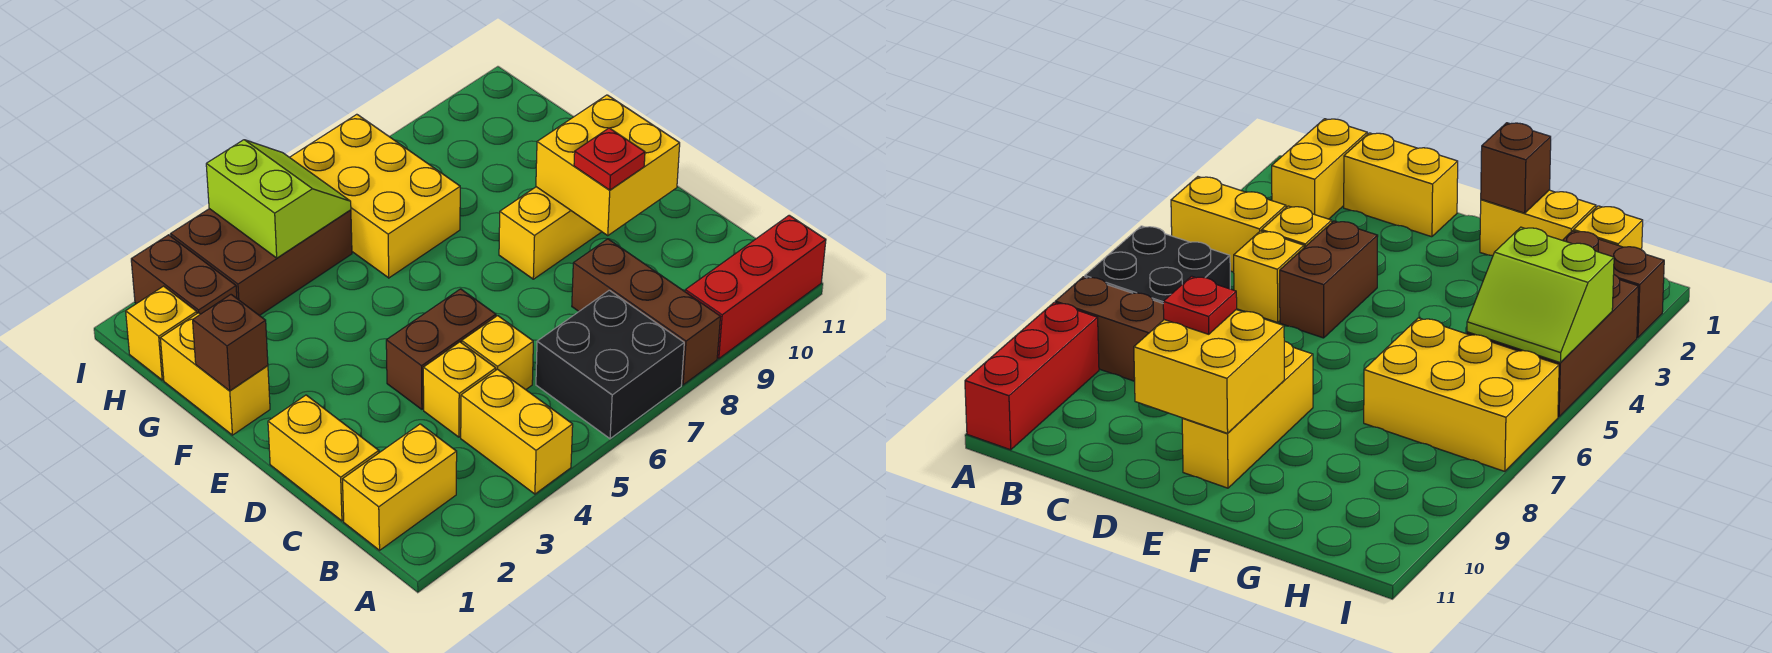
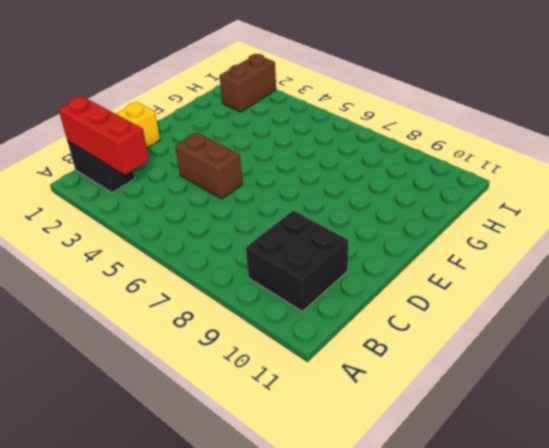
black 1x2 brick [67,141,135,193] -> yellow 1x2 brick [343,424,457,550]
red 1x3 brick [59,97,149,175] -> red 1x3 brick moved to [685,215,826,359]
black 2x2 brick [246,210,348,311] -> black 2x2 brick moved to [536,290,684,439]
none -> yellow 1x2 brick [461,369,573,494]
none -> brown 1x3 brick [572,239,720,385]
none -> yellow 1x1 brick [423,342,496,437]

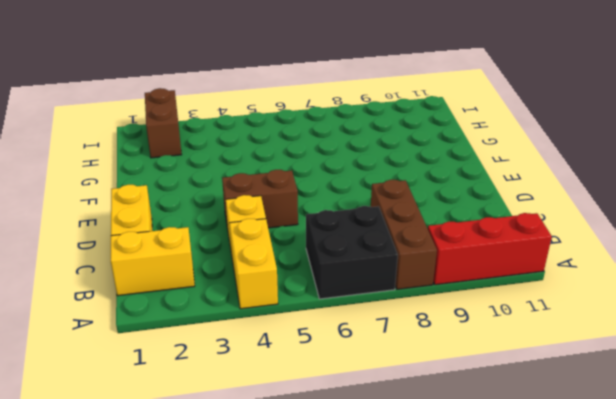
none -> yellow 1x1 brick [462,316,533,390]
none -> yellow 1x3 brick [499,187,602,279]
none -> yellow 1x2 brick [160,313,270,435]

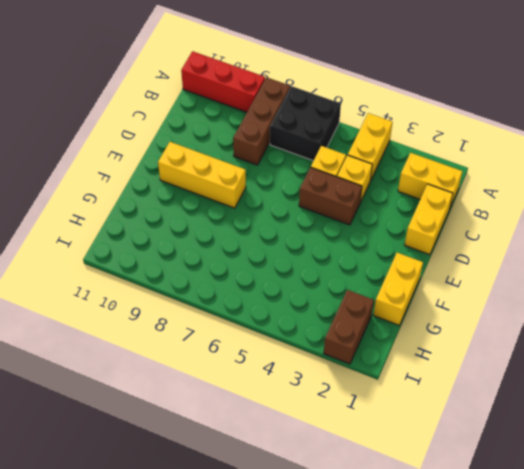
none -> yellow 2x3 brick [290,114,460,278]
none -> yellow 1x1 brick [126,286,197,380]
none -> brown 2x3 brick [171,209,352,316]

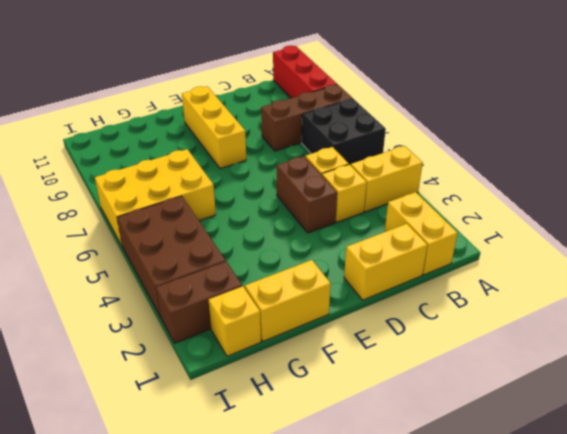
none -> yellow 2x2 brick [536,95,680,235]
none -> brown 1x1 brick [193,295,268,391]
none -> lime 2x2 slope [206,140,351,258]

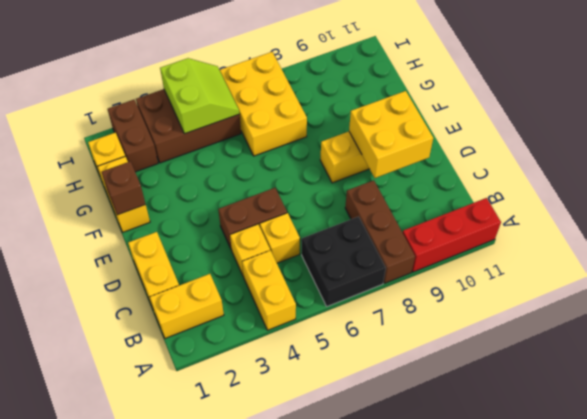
none -> red 1x1 plate [574,128,645,190]

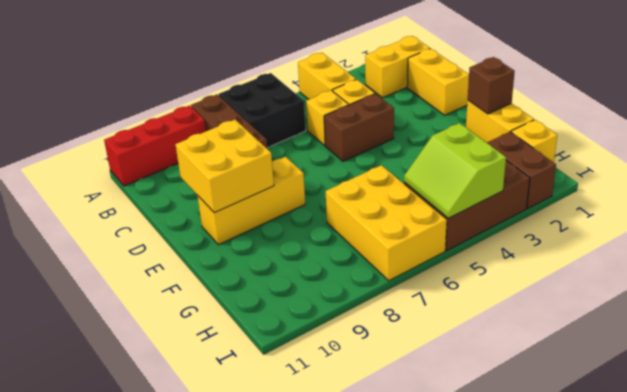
none -> red 1x1 plate [574,128,645,190]

